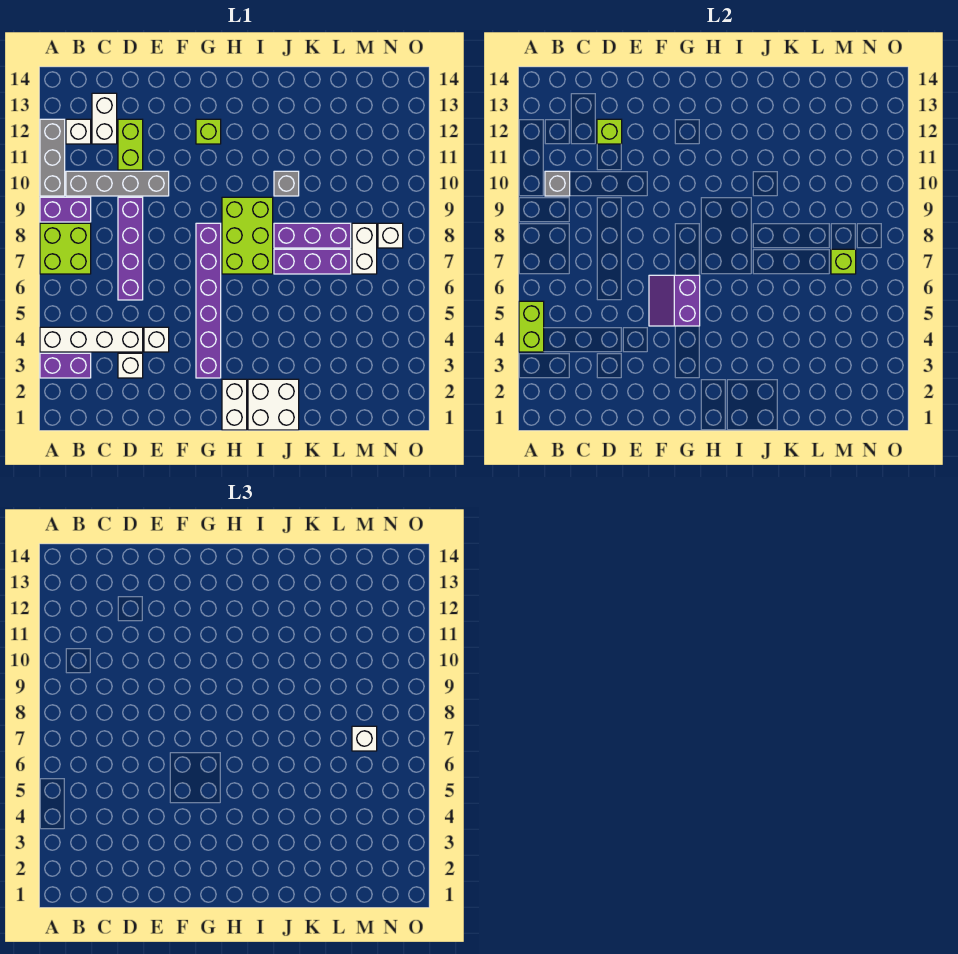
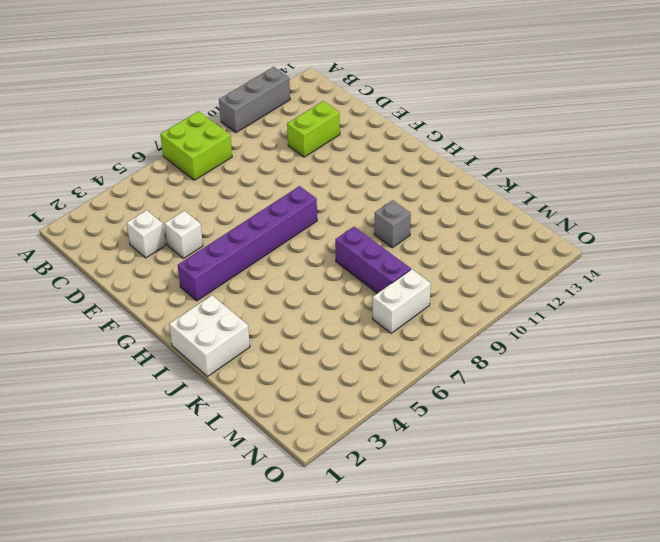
none -> purple 1x2 brick [40,353,91,378]
none -> white 1x4 brick [40,327,143,352]
none -> purple 1x2 brick [40,197,91,222]

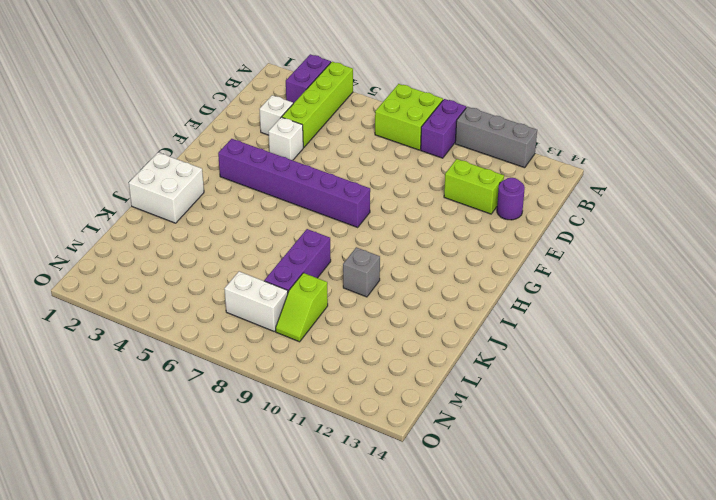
lime 1x4 brick [282,62,353,148] -> white 1x4 brick [40,327,143,352]
purple 1x1 round brick [497,178,525,220] -> none
lime 1x2 slope [276,273,328,342] -> none
none -> grey 1x4 brick [66,171,169,196]
none -> white 1x1 brick [66,119,91,144]
none -> white 1x2 brick [92,93,117,144]

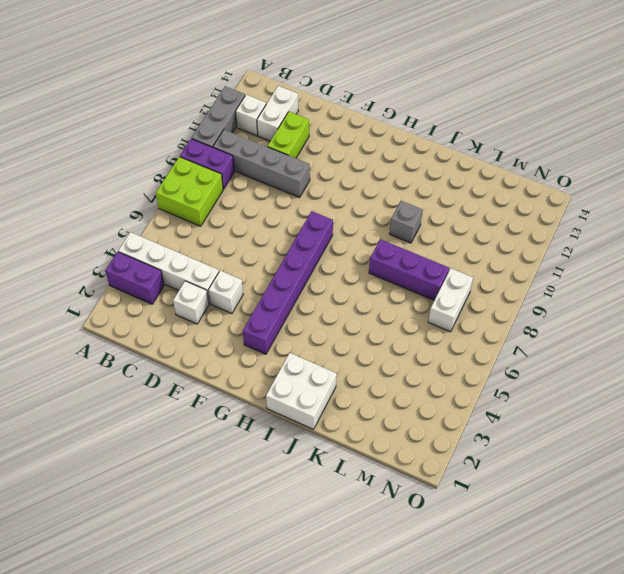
none -> purple 1x4 brick [118,197,143,300]
none -> lime 1x1 brick [196,119,221,144]
none -> white 1x2 brick [222,379,247,430]

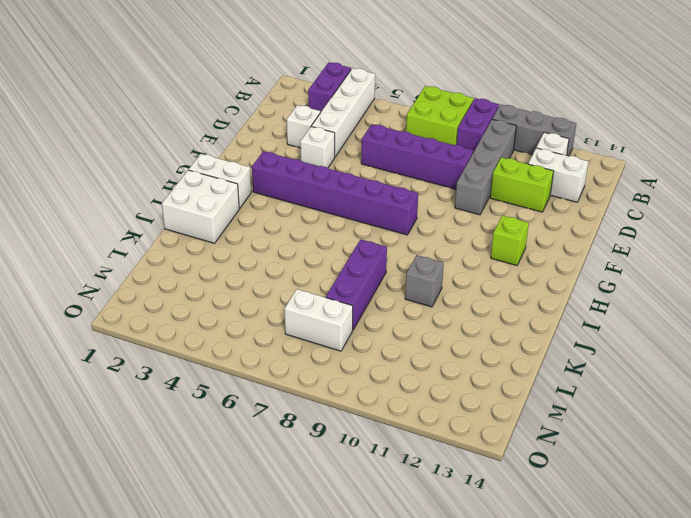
none -> lime 2x3 brick [222,197,273,274]
none -> purple 1x3 brick [274,249,351,274]
none -> white 1x1 brick [378,223,403,248]

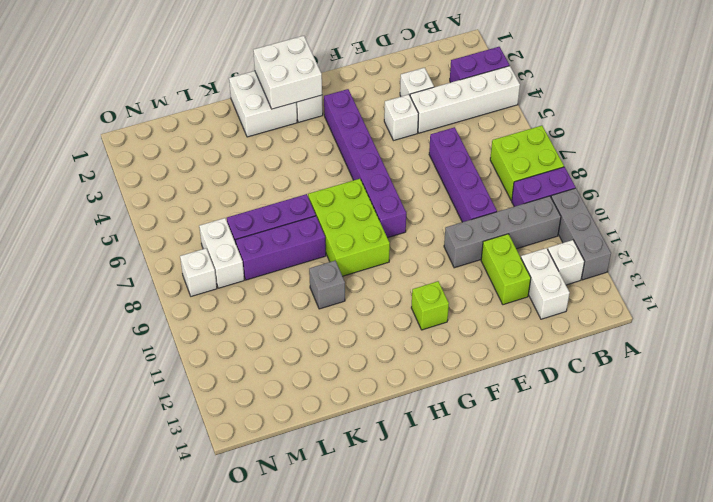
white 2x2 brick [253,36,322,109] -> none
none -> lime 1x2 brick [519,301,544,352]
none -> grey 1x1 brick [545,171,570,196]
none -> lime 1x1 brick [597,119,622,144]

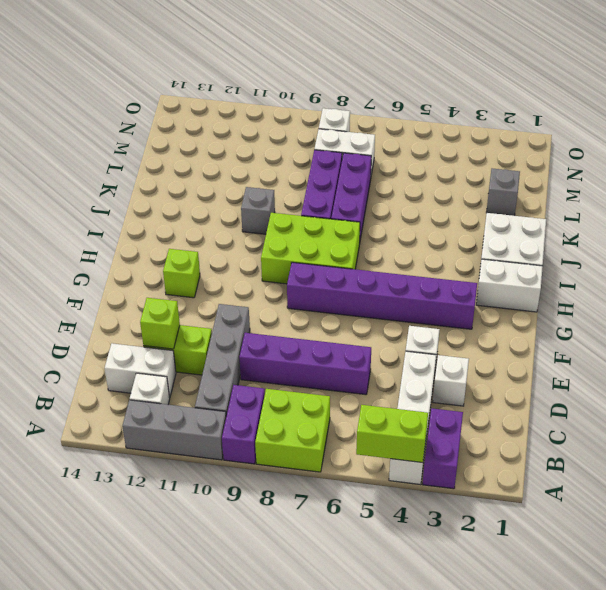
grey 1x1 brick [486,168,520,216] -> grey 1x1 brick moved to [545,171,570,196]
none -> purple 2x2 slope [649,275,700,326]
none -> lime 1x1 brick [831,249,856,274]
none -> white 1x1 brick [352,726,377,751]

